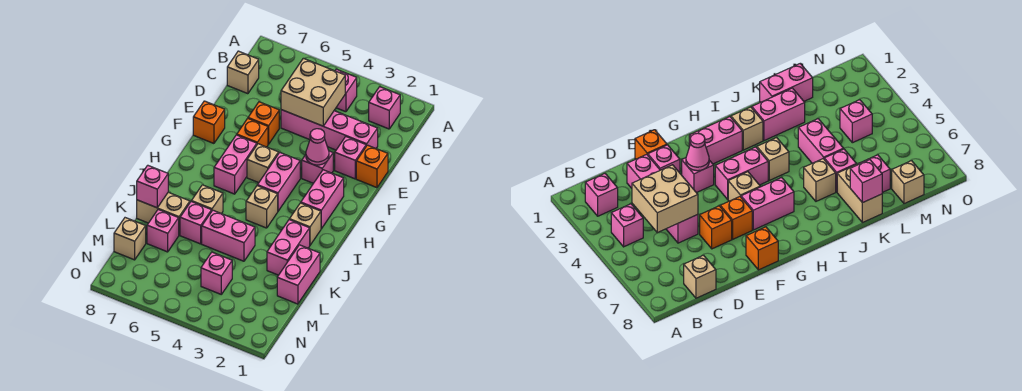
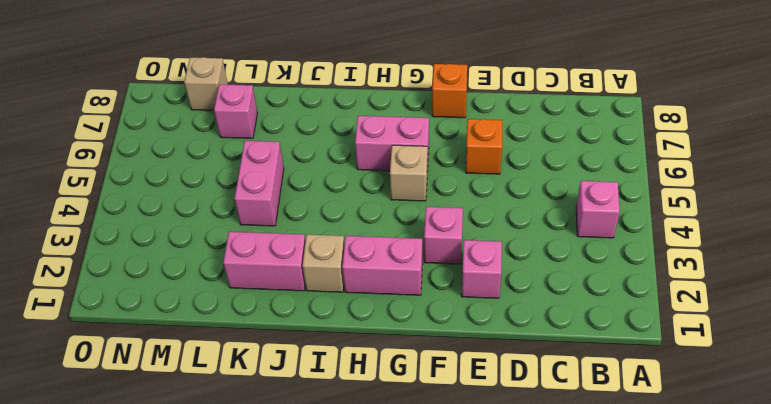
none -> pink 1x1 brick [369,87,400,129]
none -> tan 1x1 brick [227,51,259,94]
none -> pink 1x4 brick [281,110,378,150]

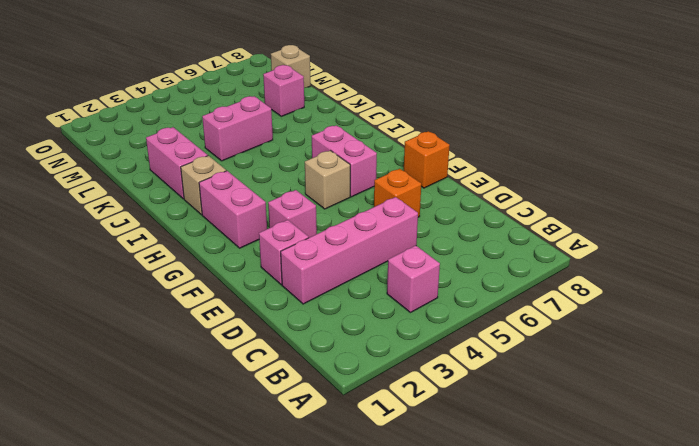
none -> pink 1x1 brick [369,87,400,129]
none -> tan 1x1 brick [227,51,259,94]
none -> orange 1x1 brick [356,145,388,188]

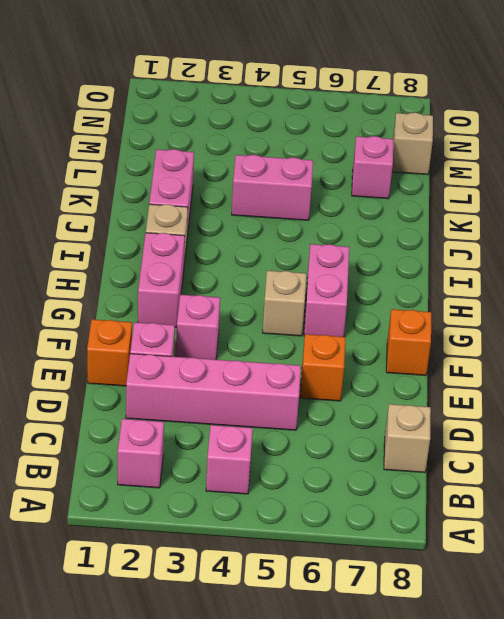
none -> orange 1x1 brick [237,118,268,147]
none -> pink 1x2 brick [257,153,300,211]
none -> tan 1x1 brick [246,186,278,228]

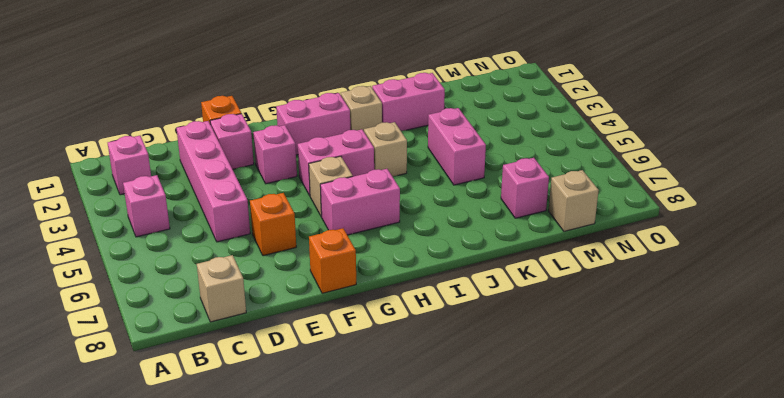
none -> orange 1x1 brick [237,118,268,147]
none -> tan 1x1 brick [191,185,223,214]
none -> pink 1x2 brick [277,245,320,304]

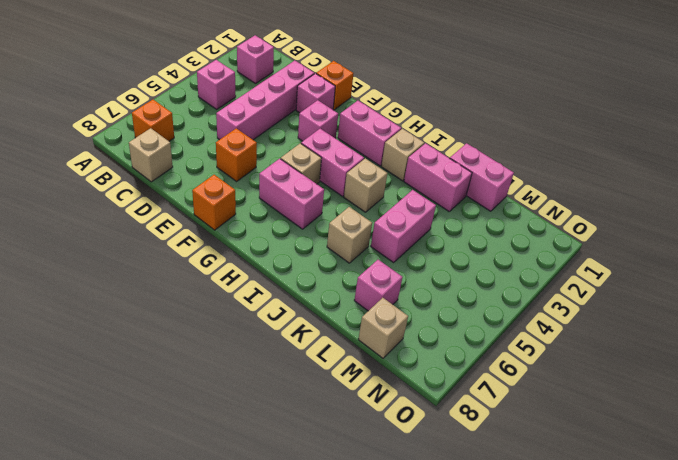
orange 1x1 brick [132,100,174,141] -> orange 1x1 brick moved to [237,118,268,147]
none -> pink 1x1 brick [180,202,212,244]
none -> tan 1x2 brick [137,192,190,235]
none -> pink 1x1 brick [201,252,232,294]

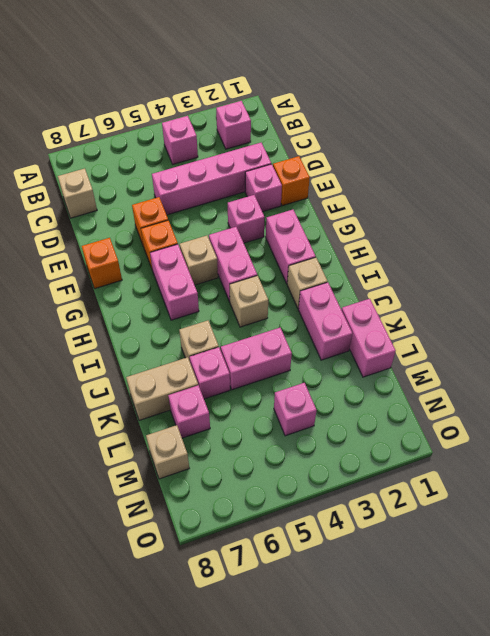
none -> tan 2x2 brick [281,58,345,126]
none -> pink 1x1 cone [306,129,329,165]
none -> pink 1x1 brick [137,165,168,208]

